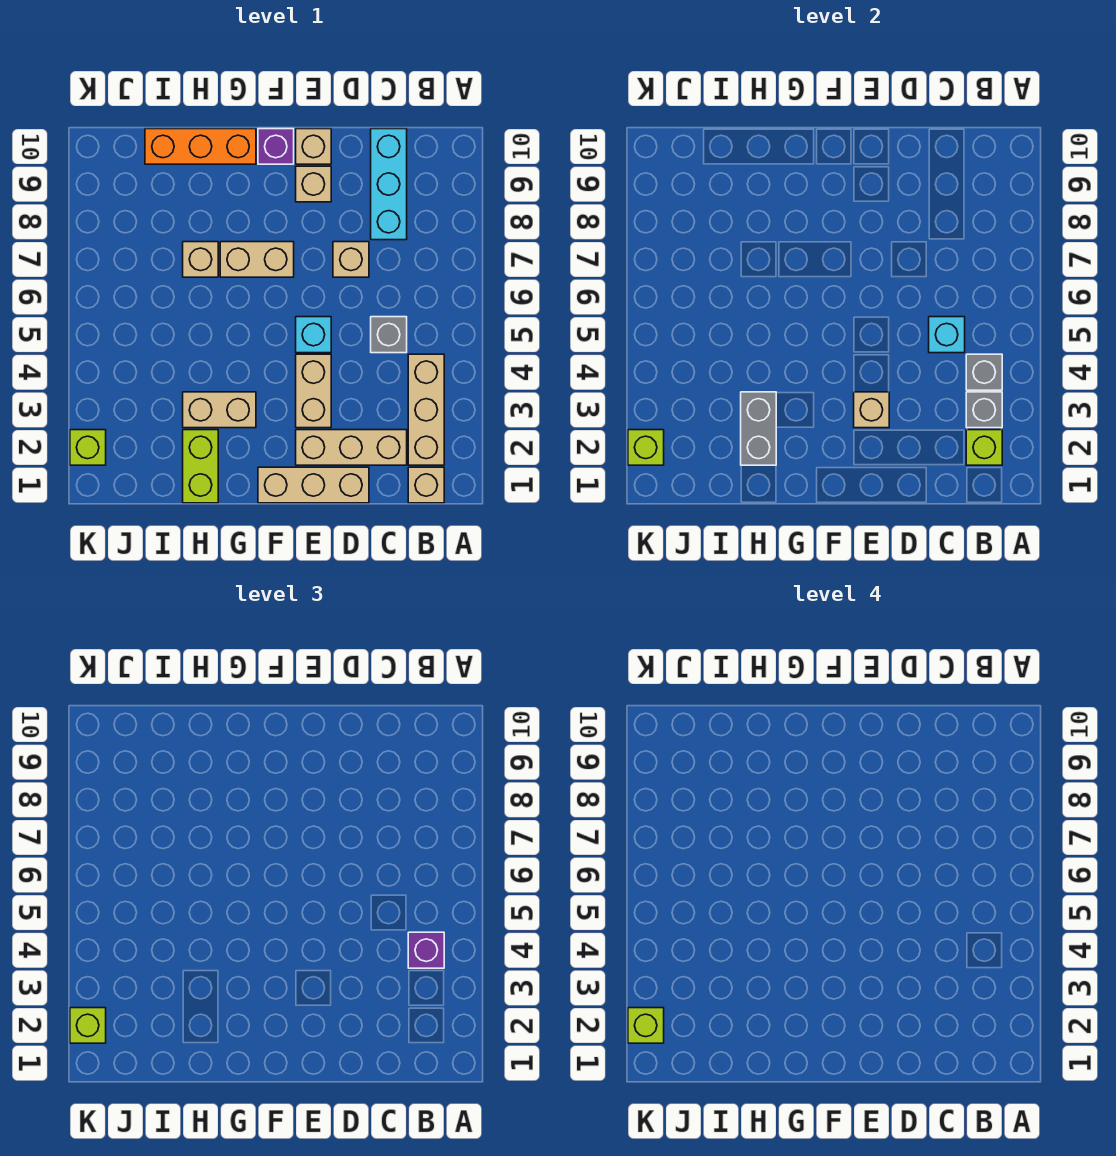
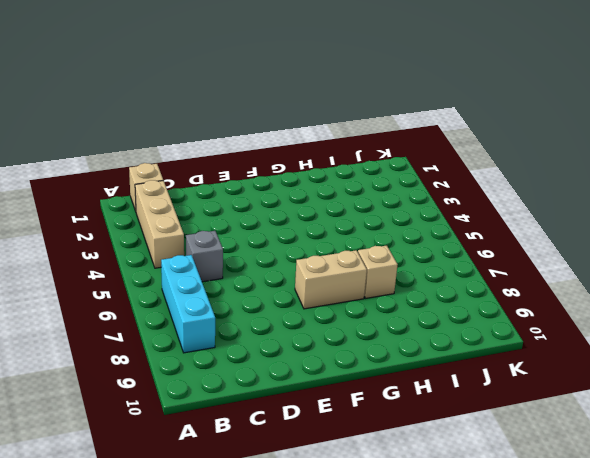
cyan 1x3 brick [161,255,215,353] -> cyan 1x3 brick moved to [371,129,407,240]
none -> tan 1x3 brick [296,430,407,465]
none -> tan 1x3 brick [258,467,369,503]
none -> tan 1x1 brick [333,242,369,277]

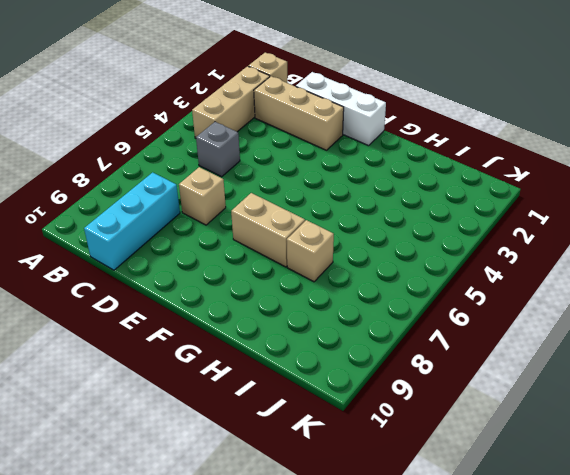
white 1x3 brick [296,72,386,146] -> tan 1x3 brick [258,467,369,503]
none -> tan 1x2 brick [296,354,331,428]
none -> cyan 1x1 brick [296,317,331,353]
none -> tan 1x1 brick [296,166,331,202]

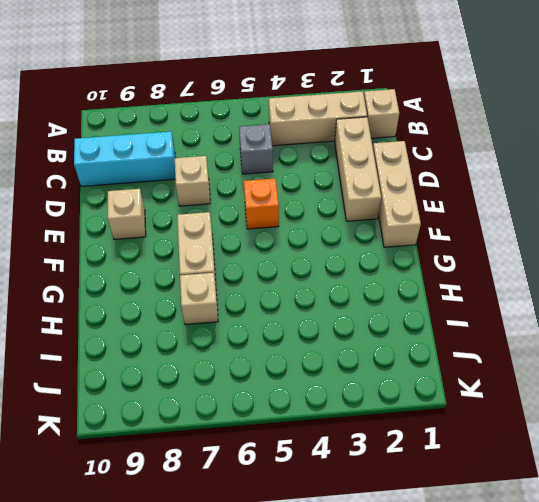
orange 1x1 brick [244,178,279,229] -> cyan 1x1 brick [296,317,331,353]
none -> tan 1x2 brick [296,354,331,428]
none -> tan 1x1 brick [296,129,331,164]
none -> purple 1x1 brick [258,129,294,164]

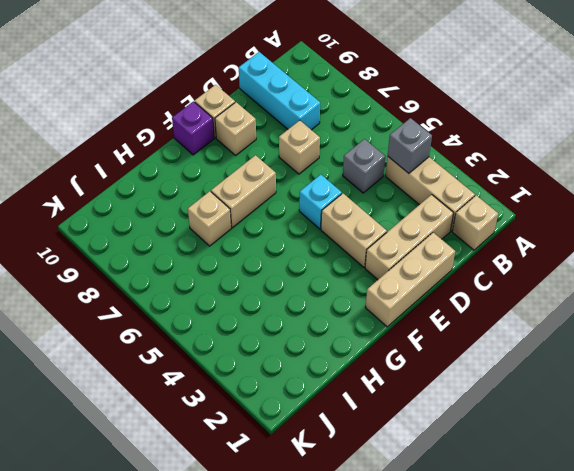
none -> tan 1x2 brick [183,392,256,428]
none -> orange 1x3 brick [145,129,256,164]
none -> lime 1x2 brick [183,430,218,503]

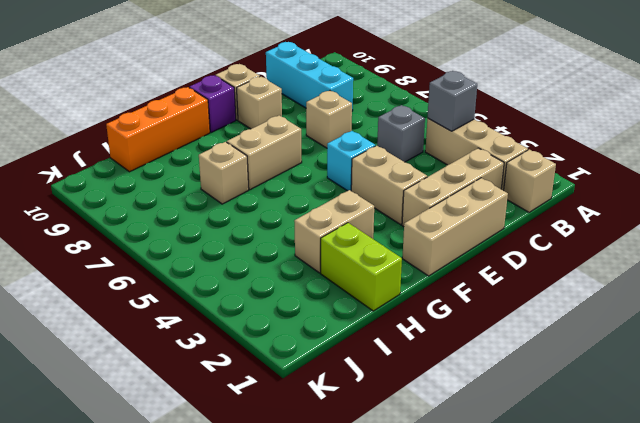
none -> lime 1x1 brick [70,430,106,465]
none -> lime 1x1 brick [966,430,1002,465]
none -> grey 1x1 brick [966,392,1002,428]

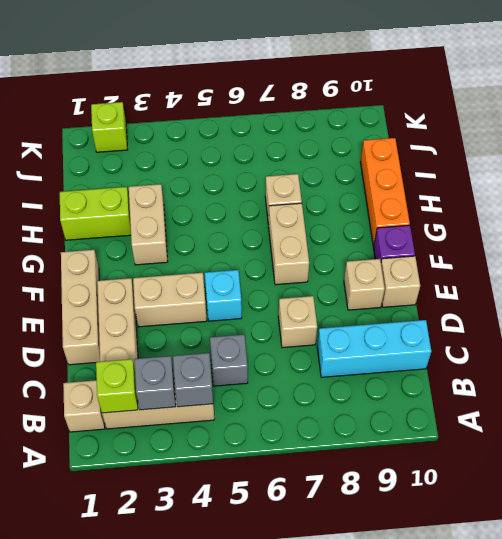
none -> cyan 1x1 brick [929,317,965,353]
none -> tan 1x1 brick [854,392,889,428]
none -> grey 1x2 brick [741,392,776,465]

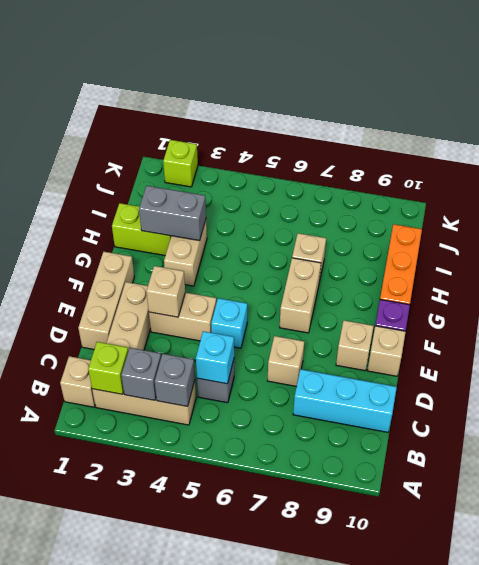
none -> lime 1x1 brick [628,430,664,465]
none -> purple 1x1 brick [408,932,444,968]
none -> lime 1x1 brick [70,1008,106,1043]

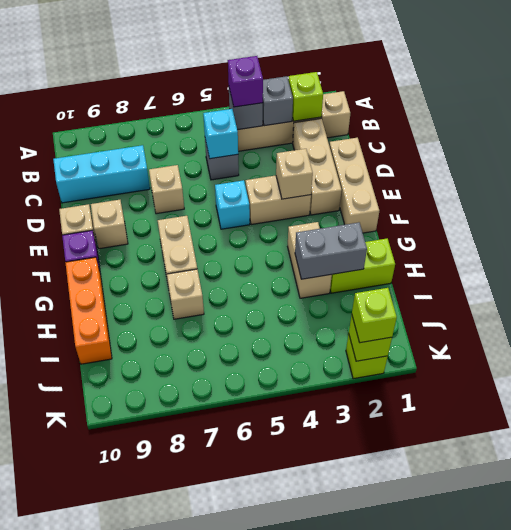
none -> lime 1x1 brick [628,1008,664,1043]

